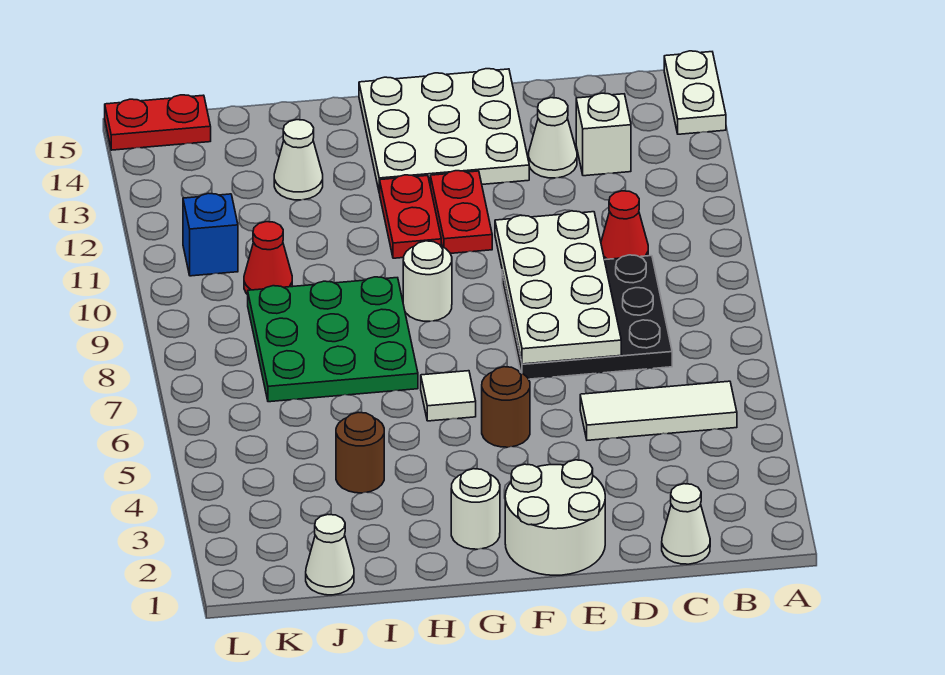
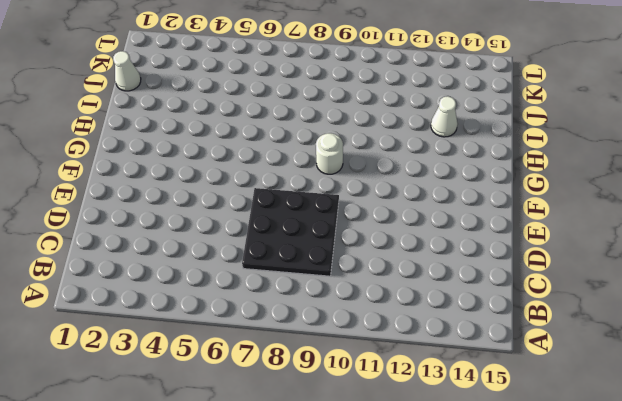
none -> white 1x2 plate [664,51,726,134]
none -> white 1x3 tile [580,381,737,440]
none -> white 1x1 cone [662,484,710,564]

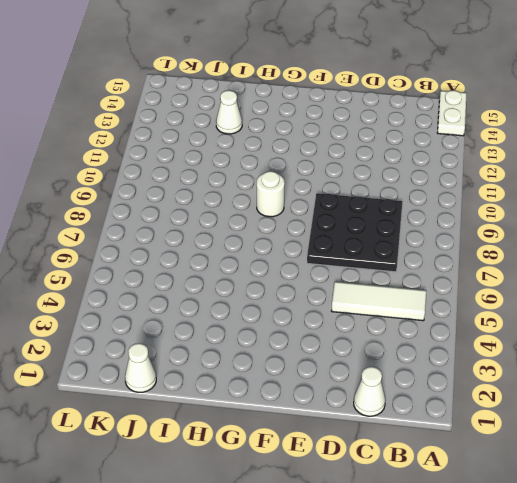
none -> red 1x1 cone [601,191,648,260]
none -> white 1x1 brick [576,93,631,176]
none -> white 1x1 cone [529,98,577,178]

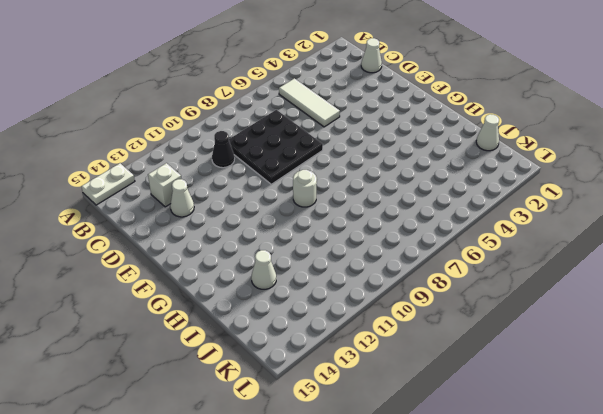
black 1x1 cone [212,131,235,168] -> red 1x1 cone [601,191,648,260]
none -> white 2x2 round brick [505,460,605,575]
none -> white 3x3 plate [359,69,529,193]
none -> brown 1x1 round brick [482,367,530,447]

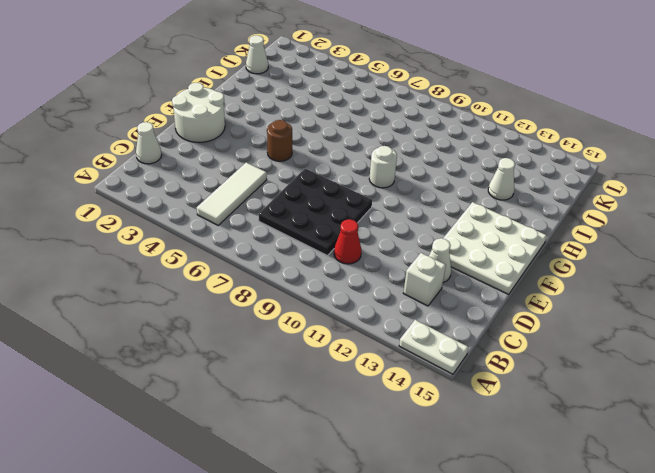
none -> red 1x2 plate [430,171,492,253]
none -> white 1x1 round brick [451,469,500,549]
none -> white 1x1 tile [421,371,476,421]

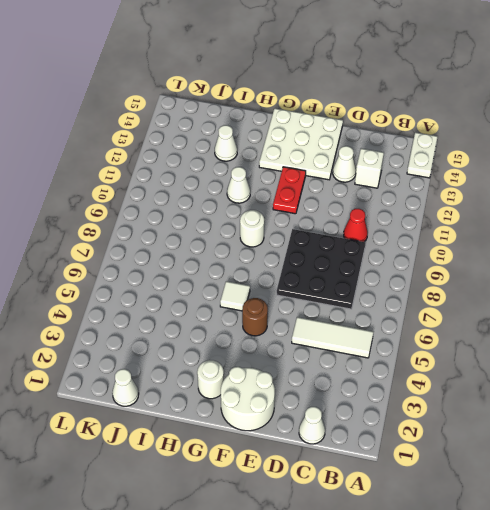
white 1x1 cone [227,167,250,203] -> none
none -> red 1x2 plate [380,175,441,258]
none -> green 3x3 plate [248,277,418,402]
none -> brown 1x1 round brick [336,412,384,493]

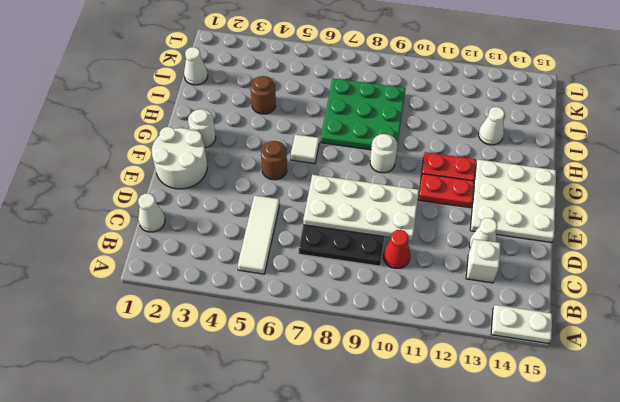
none -> red 1x1 cone [244,222,292,295]
none -> blue 1x1 brick [183,193,238,276]
none -> red 1x2 plate [105,95,211,150]

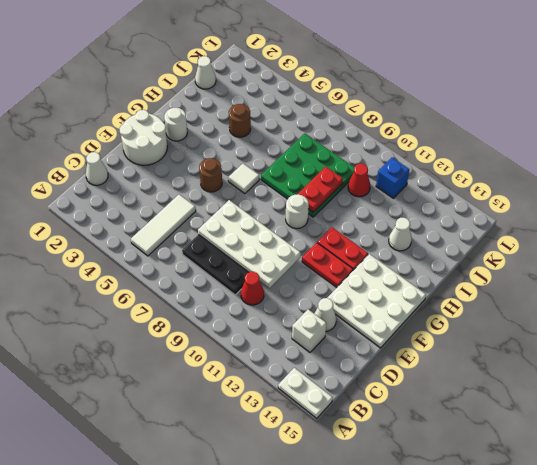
red 1x2 plate [298,167,343,212] -> red 1x2 plate moved to [105,95,211,150]

